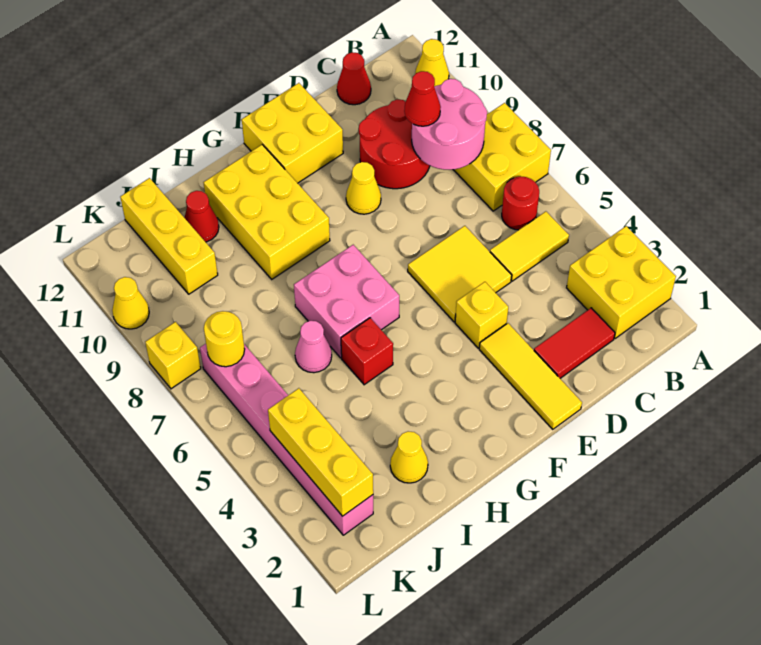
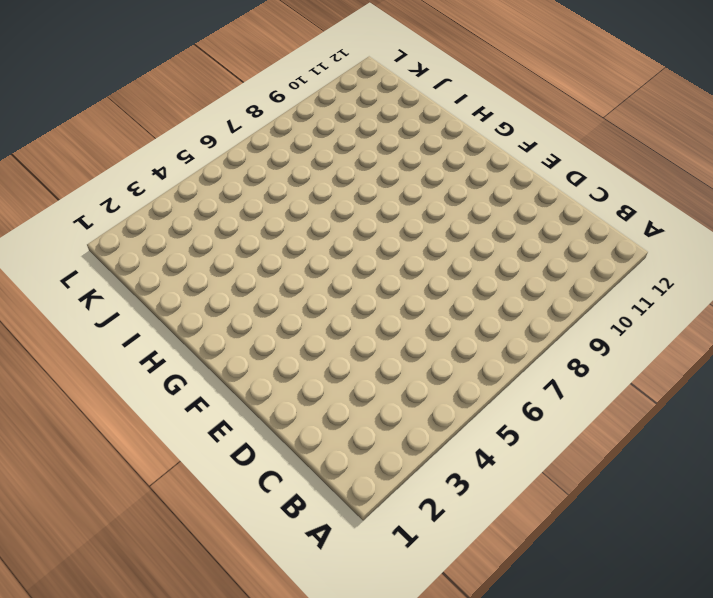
none -> yellow 2x2 brick [567,226,676,339]
none -> yellow 2x2 brick [453,103,551,211]
none -> yellow 1x1 cone [415,39,449,86]

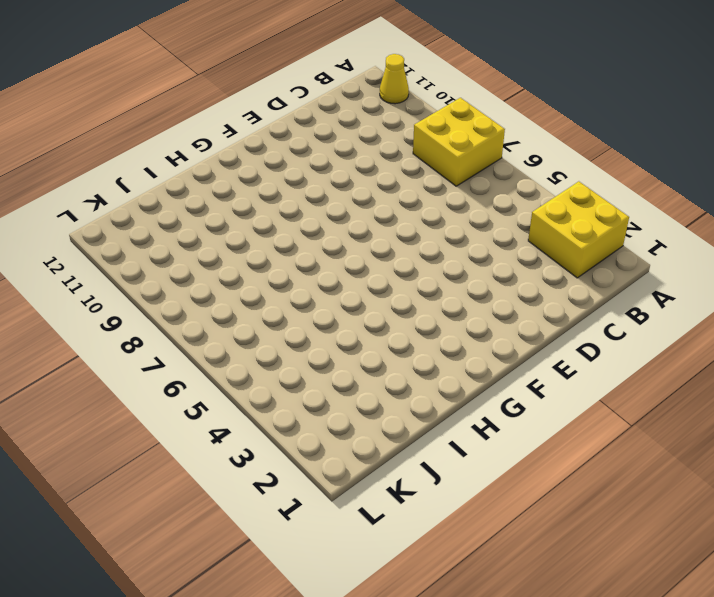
none -> yellow 1x2 tile [490,211,569,281]
none -> red 1x1 round brick [502,176,539,230]
none -> red 1x2 tile [534,308,615,378]

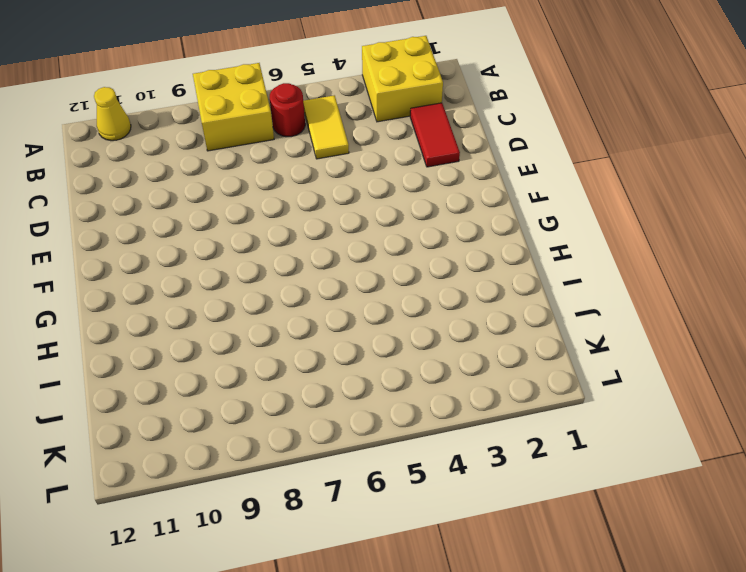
none -> red 2x2 round brick [359,100,430,189]
none -> red 1x1 cone [337,52,371,105]
none -> yellow 2x2 tile [408,226,512,322]

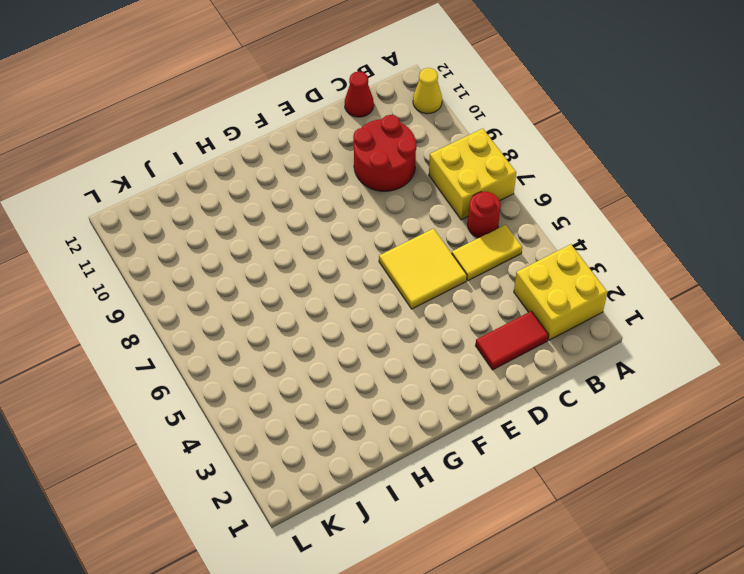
none -> yellow 1x3 tile [479,323,582,429]
none -> yellow 1x1 brick [455,282,508,348]
none -> yellow 1x1 cone [346,162,381,214]

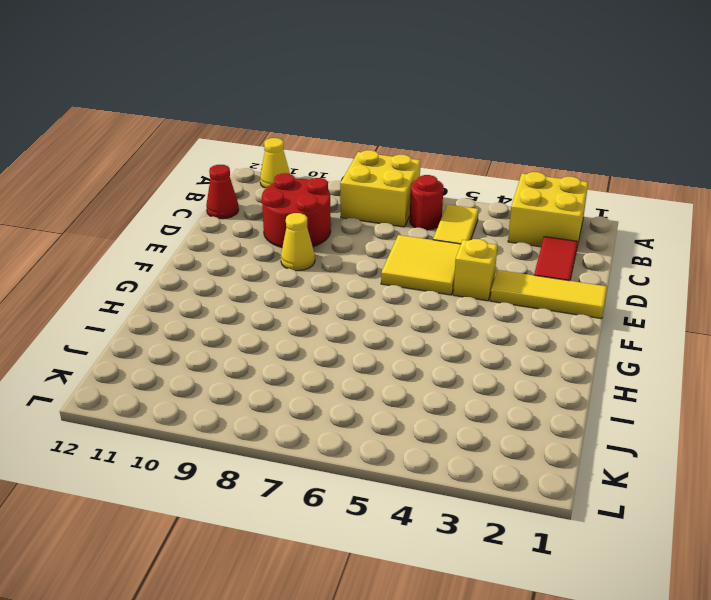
none -> yellow 2x2 brick [242,83,343,183]
none -> pink 2x2 brick [294,245,399,358]
none -> yellow 2x3 brick [203,145,330,279]

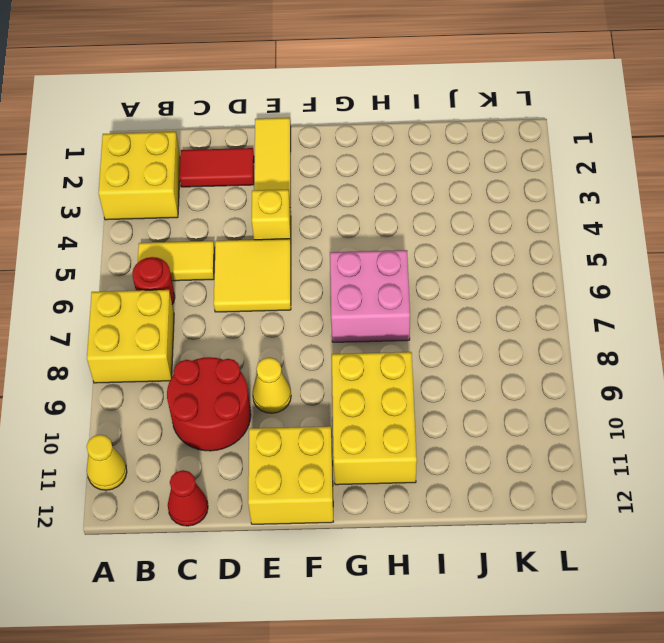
none -> red 1x1 brick [341,318,393,385]
none -> yellow 1x1 cone [390,431,428,483]
none -> pink 1x1 cone [295,321,332,373]

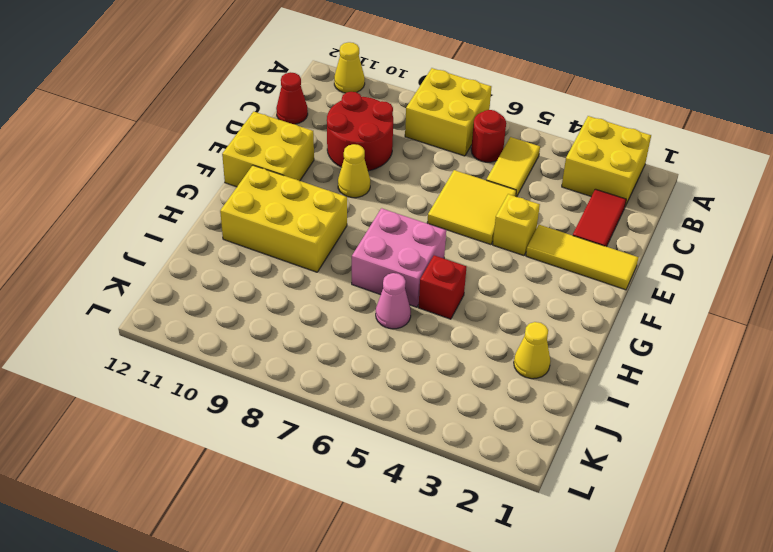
none -> red 1x1 cone [184,191,219,242]
none -> yellow 1x3 brick [120,178,218,294]
none -> pink 1x6 brick [200,344,373,535]

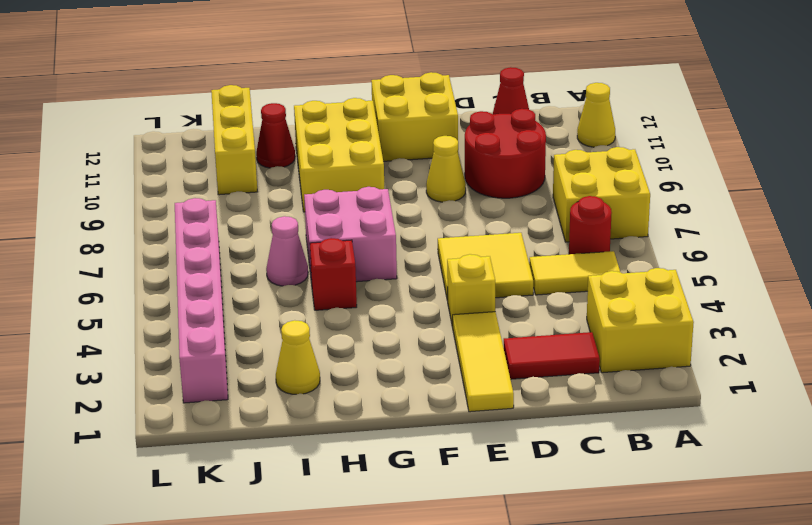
none -> yellow 1x1 brick [145,322,201,389]
none -> yellow 1x1 cone [112,277,149,329]
none -> pink 2x2 round brick [412,79,487,170]

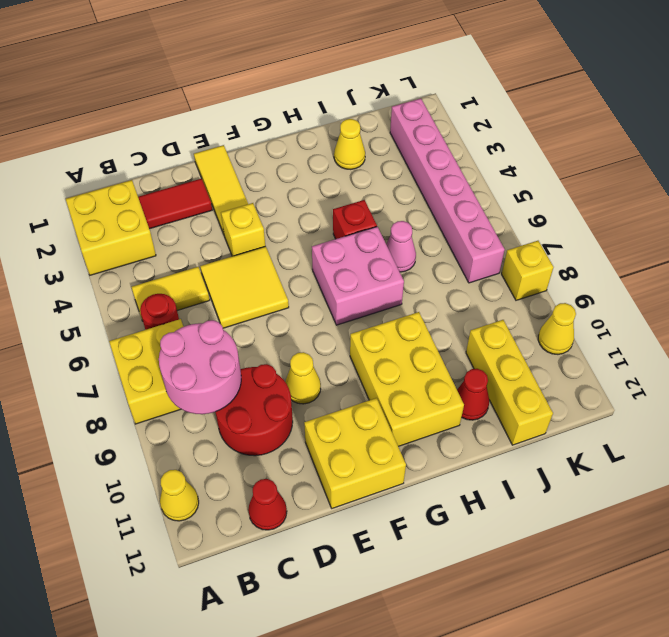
none -> yellow 1x3 brick [268,388,373,516]
none -> yellow 1x1 round brick [204,311,245,367]
none -> red 1x1 cone [404,71,441,126]

